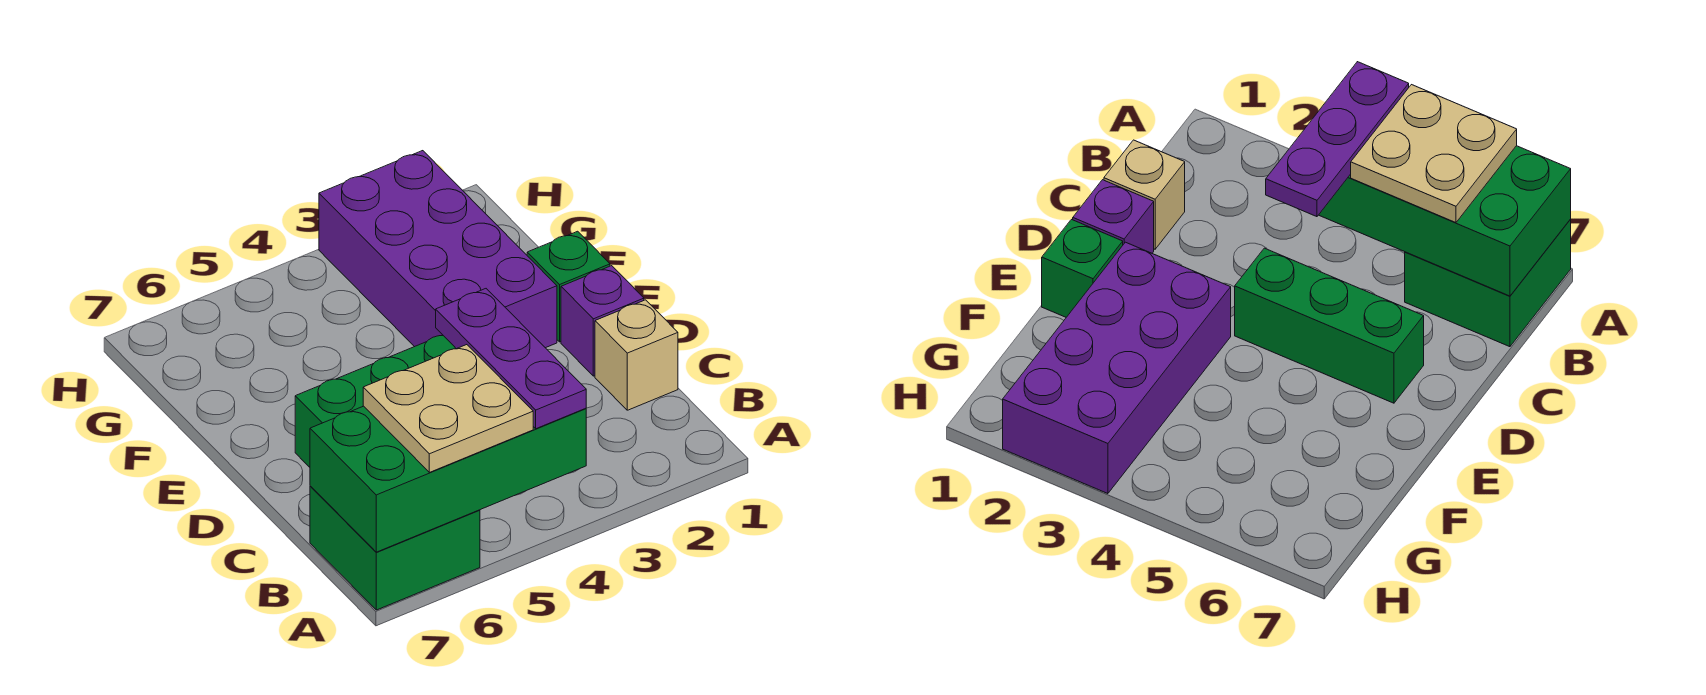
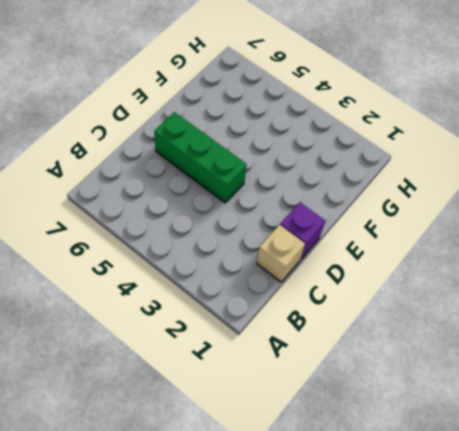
none -> green 2x2 brick [310,486,480,610]
none -> green 1x1 brick [527,231,610,342]

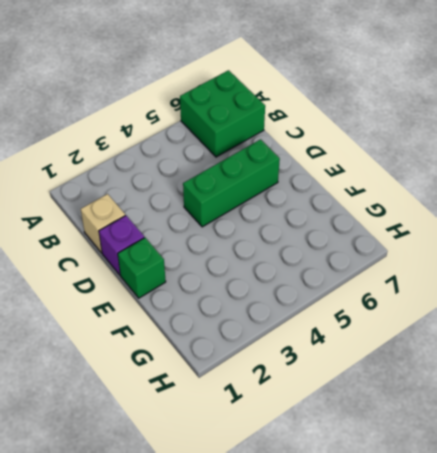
none -> purple 2x4 brick [319,151,557,348]
none -> green 2x4 brick [310,406,586,552]

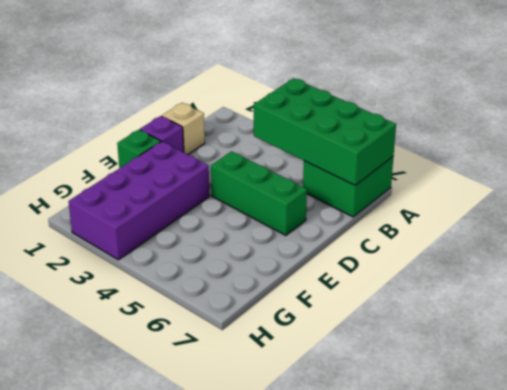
none -> purple 1x3 plate [436,289,586,429]
none -> tan 2x2 plate [363,345,533,472]

